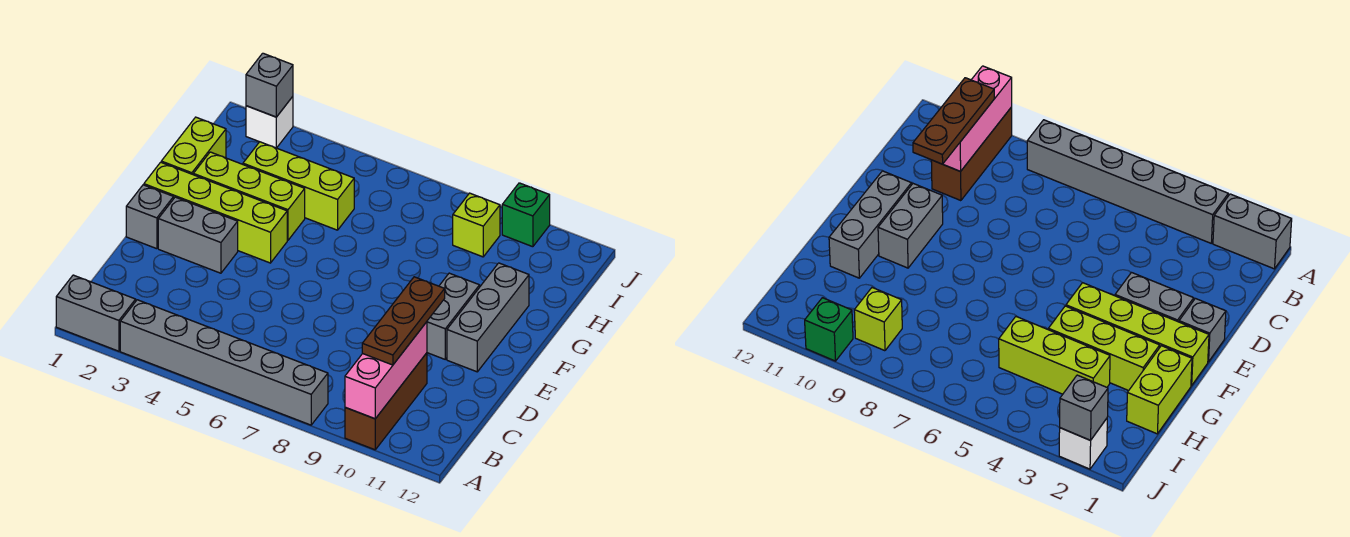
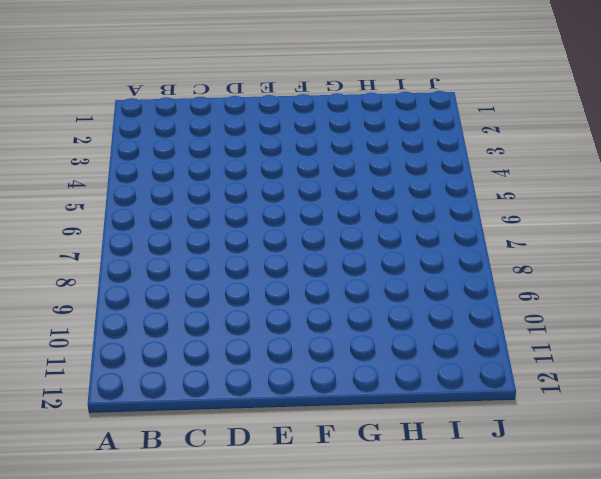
none -> grey 1x2 brick [56,275,136,351]
none -> grey 1x6 brick [120,300,328,425]
none -> brown 1x3 brick [345,353,427,450]

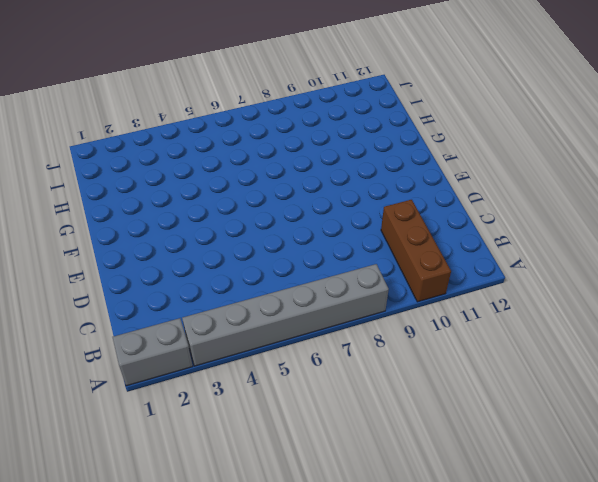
none -> grey 1x1 brick [126,185,174,249]
none -> grey 1x2 brick [158,197,238,273]
none -> grey 1x2 brick [427,273,480,359]

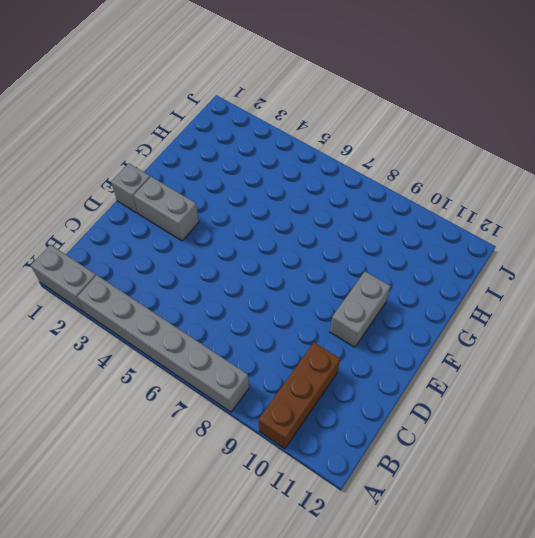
none -> grey 1x3 brick [447,263,529,372]
none -> lime 1x4 brick [144,162,287,263]
none -> lime 1x2 brick [161,117,226,174]

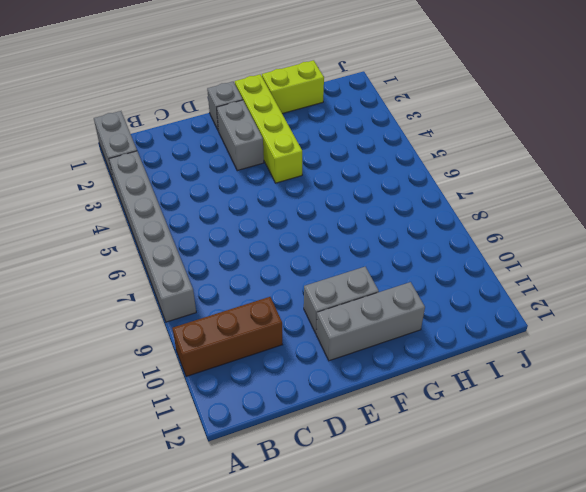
none -> lime 1x3 brick [193,152,305,240]
none -> lime 1x3 brick [243,142,354,230]
none -> lime 1x1 brick [453,193,500,257]

